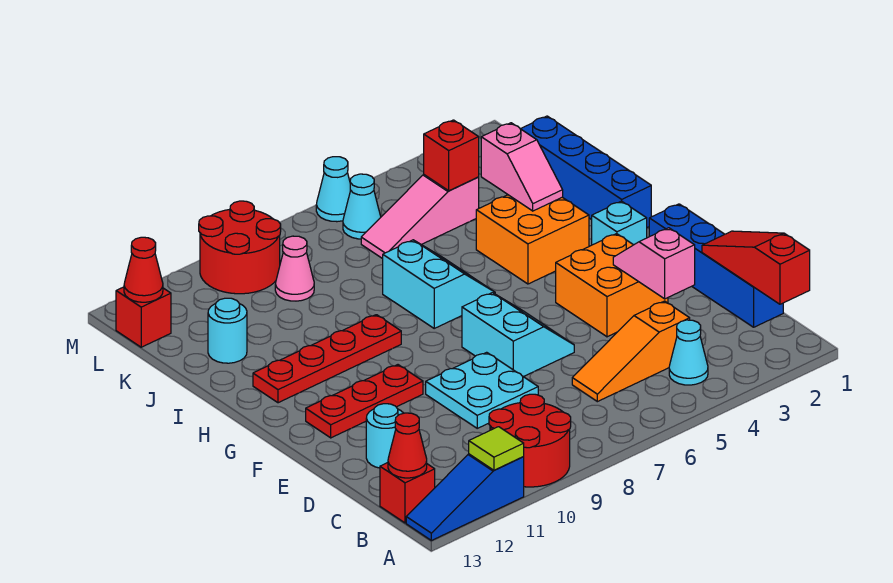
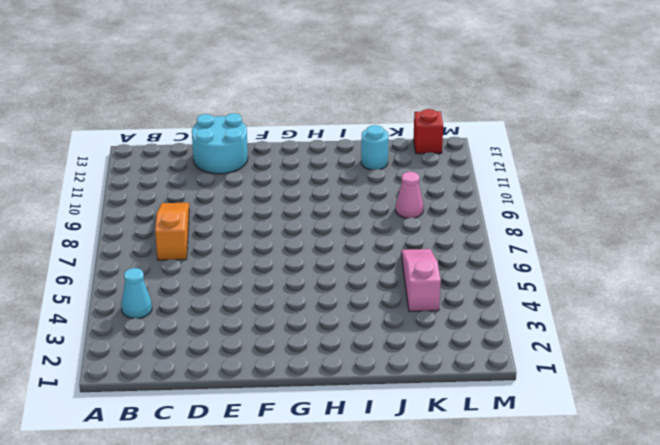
orange 1x3 slope [155,203,189,260] -> orange 1x3 slope moved to [572,301,690,402]
cyan 2x2 round brick [192,113,248,174] -> cyan 1x1 round brick [366,404,403,468]
none -> red 2x2 round brick [489,394,571,487]
none -> blue 1x3 slope [406,454,524,541]
none -> red 1x1 brick [380,463,435,523]
none -> blue 1x4 brick [649,204,783,327]

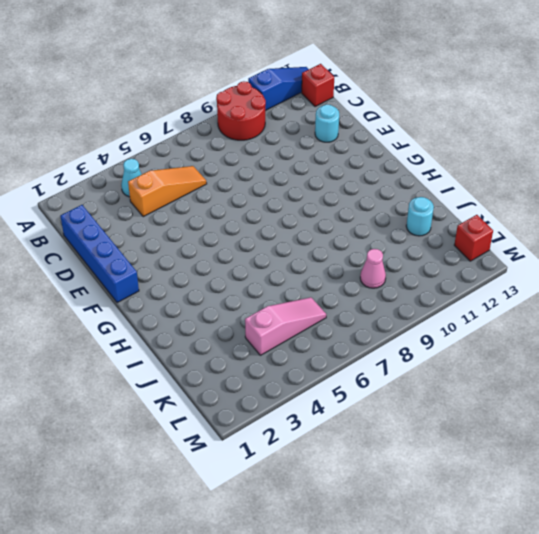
none -> cyan 2x2 plate [426,352,538,428]
none -> orange 2x2 brick [556,234,668,337]
none -> cyan 2x2 slope [462,293,574,377]
none -> red 1x3 plate [306,365,423,438]

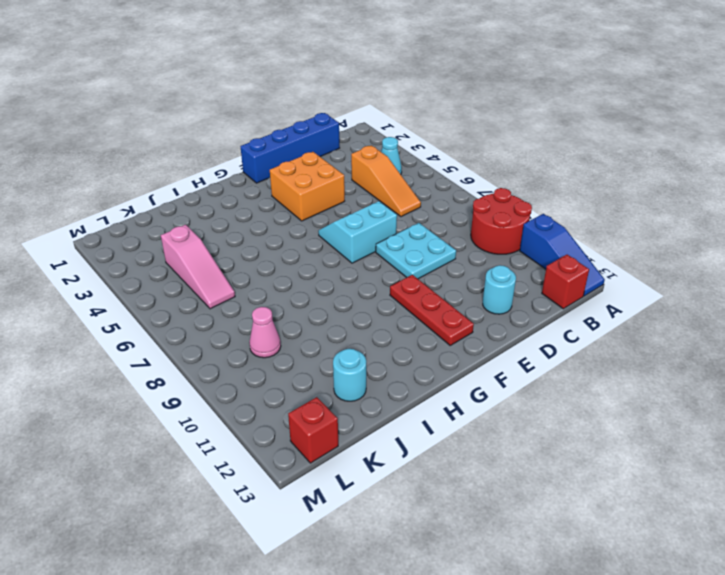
none -> cyan 1x1 brick [592,201,647,245]
none -> blue 1x4 brick [521,116,651,227]
none -> orange 2x2 brick [476,195,589,284]
none -> cyan 2x2 slope [383,240,495,328]

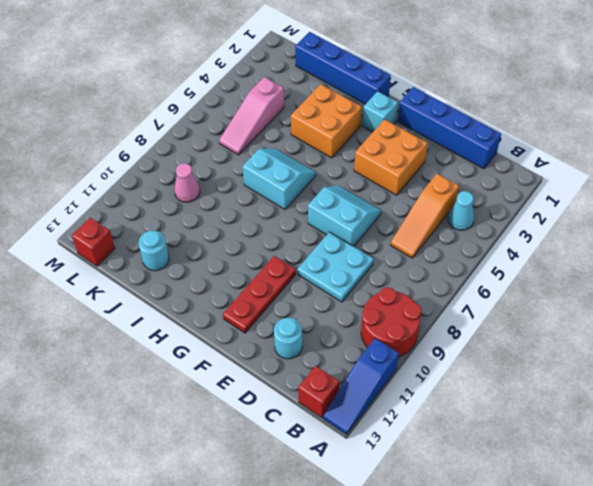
none -> red 1x4 plate [253,315,401,403]
none -> cyan 1x1 cone [343,174,381,239]
none -> red 2x2 round brick [199,201,281,294]
none -> cyan 1x1 cone [316,157,351,222]

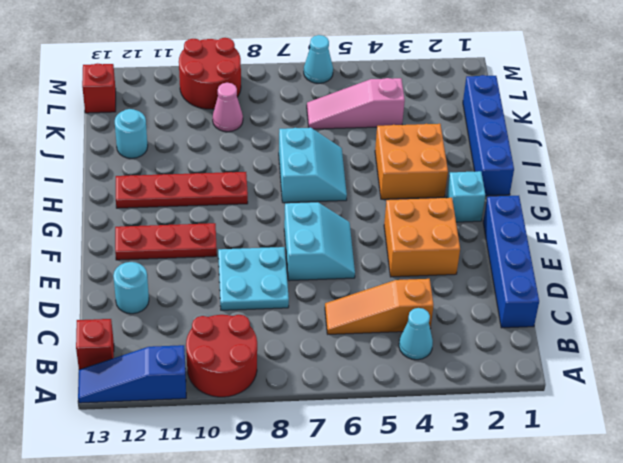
none -> cyan 1x1 cone [343,174,381,239]
none -> lime 1x1 tile [469,427,524,470]
none -> red 1x3 slope [702,231,810,304]
none -> red 1x1 cone [388,413,427,478]

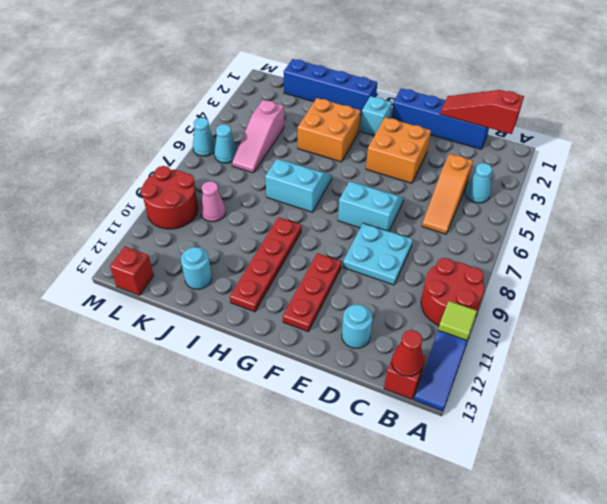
none -> pink 1x2 slope [613,228,695,299]
none -> pink 1x2 slope [481,123,563,211]
none -> red 1x1 brick [424,120,479,191]
none -> red 1x1 cone [124,237,163,302]

